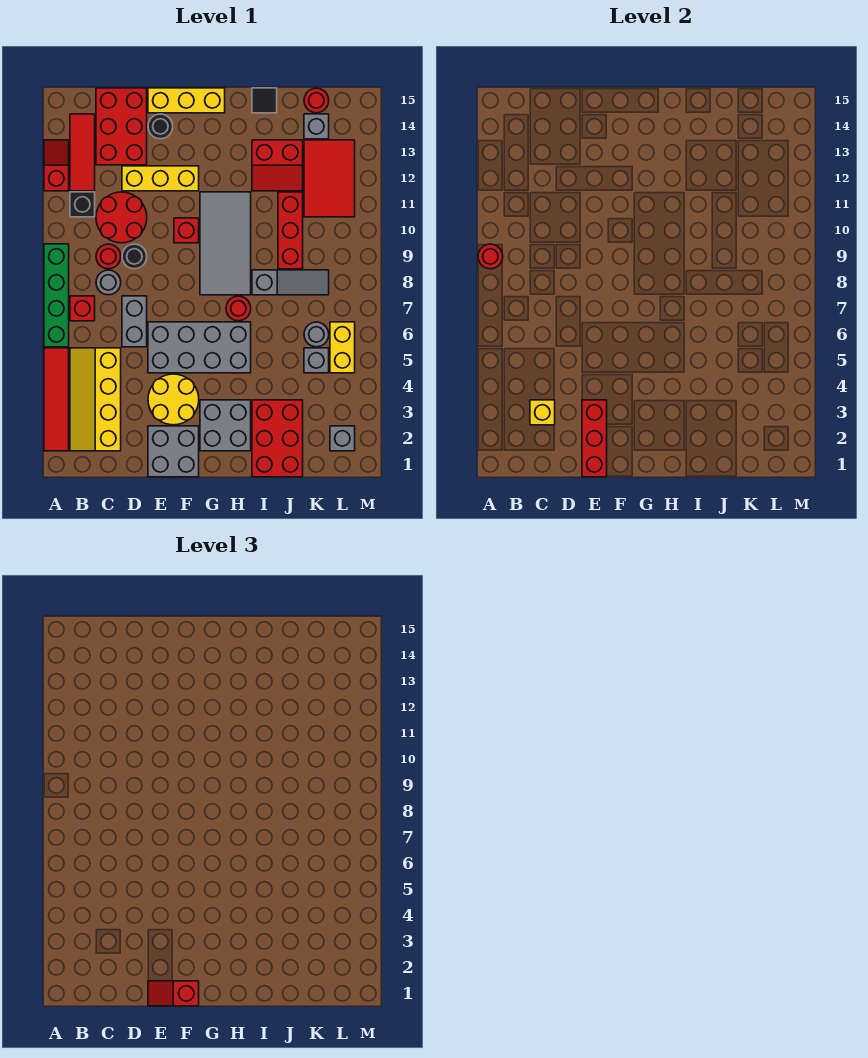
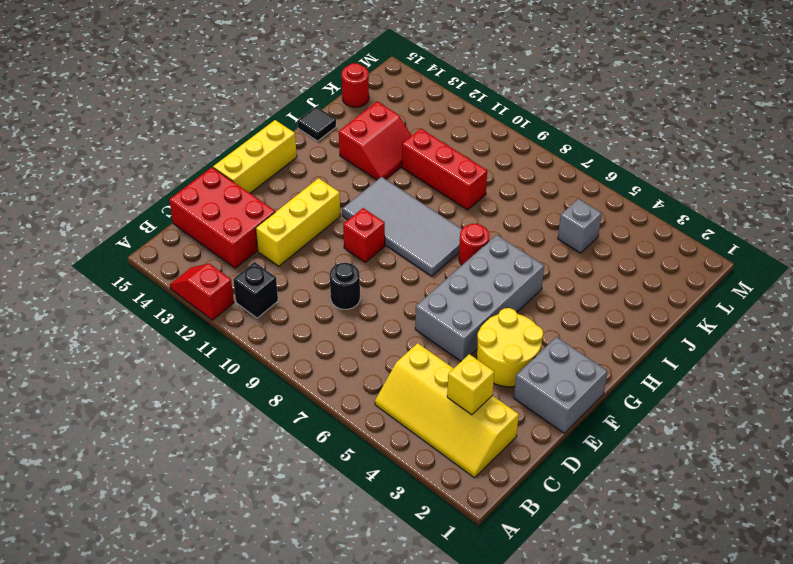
none -> red 1x4 tile [44,348,69,451]
none -> green 1x4 brick [44,244,69,347]
none -> red 1x1 brick [70,296,95,321]
none -> red 1x3 tile [70,114,95,191]

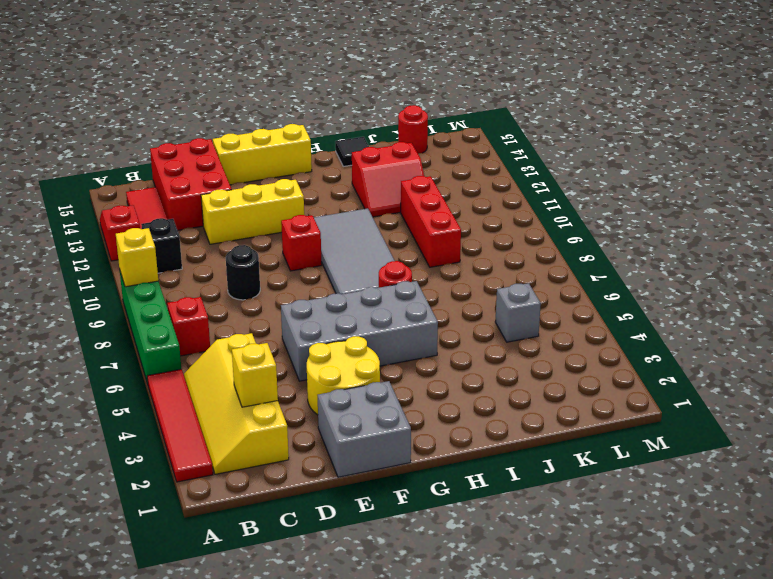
yellow 1x1 brick [116,228,158,287] -> red 1x1 round brick [478,244,503,269]
none -> grey 1x1 round brick [96,270,121,295]
none -> red 1x1 round brick [96,244,121,269]
none -> red 2x2 round brick [96,192,147,243]
none -> grey 1x2 brick [122,296,147,347]

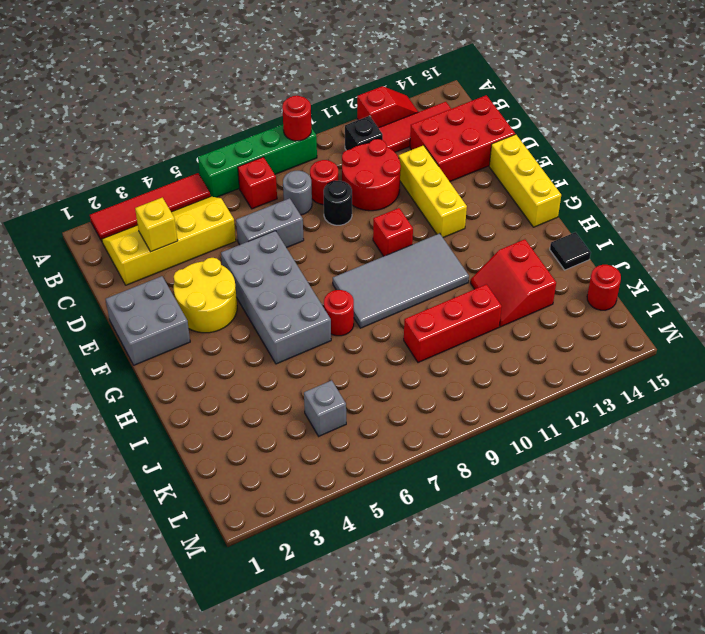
none -> black 1x1 round brick [148,114,173,139]
none -> grey 2x2 brick [200,400,251,451]
none -> red 2x3 brick [252,400,303,477]
none -> grey 1x3 slope [252,270,329,295]

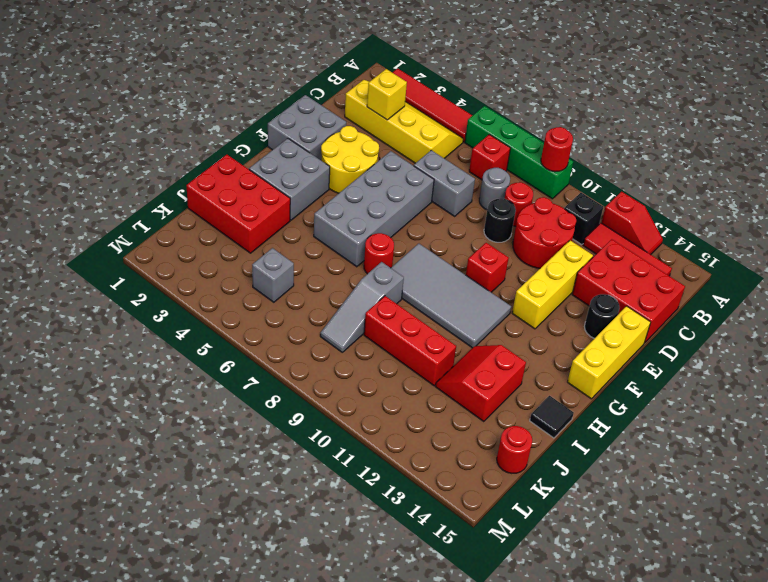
none -> grey 1x1 round brick [304,322,329,347]
none -> red 2x3 tile [304,140,355,217]
none -> grey 1x1 brick [304,114,329,139]
none -> grey 1x1 brick [330,426,355,451]

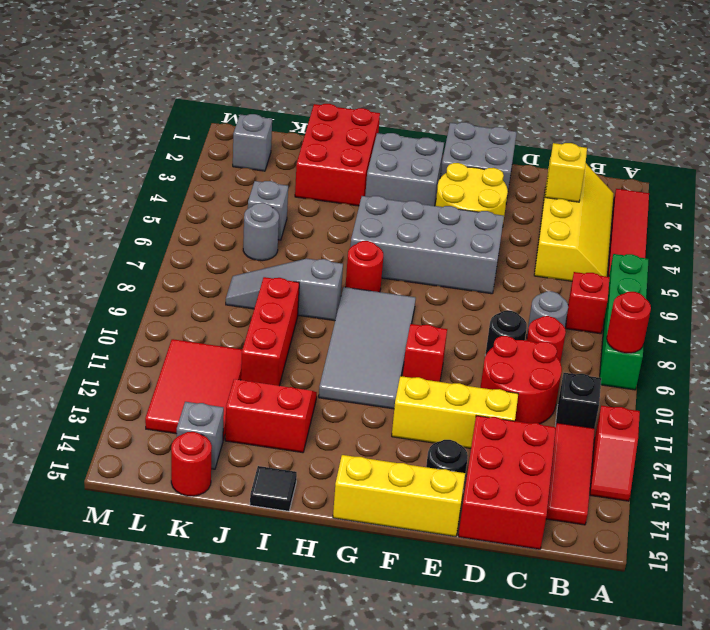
none -> grey 1x2 brick [122,296,147,347]
none -> yellow 1x2 brick [330,322,355,373]
none -> red 1x3 brick [582,400,607,477]
none -> red 1x2 slope [148,981,199,1006]

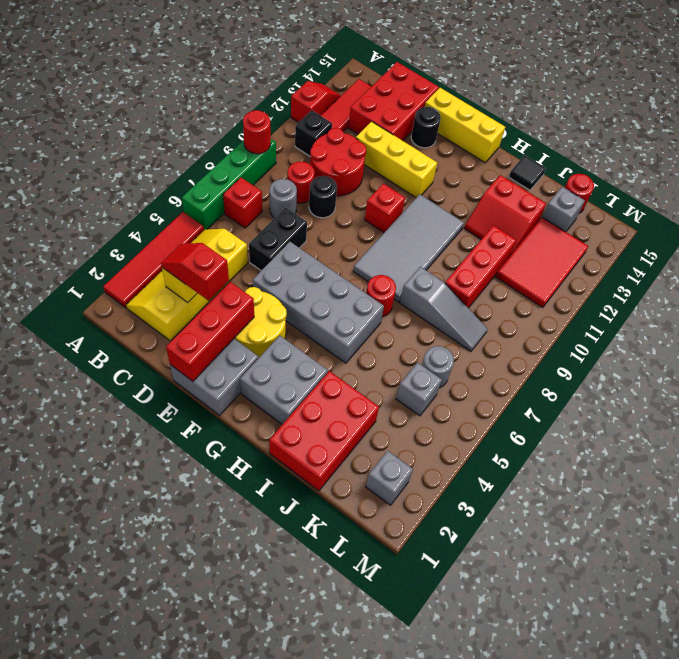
red 1x2 slope [161,243,229,301] -> red 1x2 slope moved to [148,981,199,1006]
black 1x2 brick [249,207,307,270] -> grey 1x2 brick [122,296,147,347]
none -> yellow 1x2 brick [330,322,355,373]

